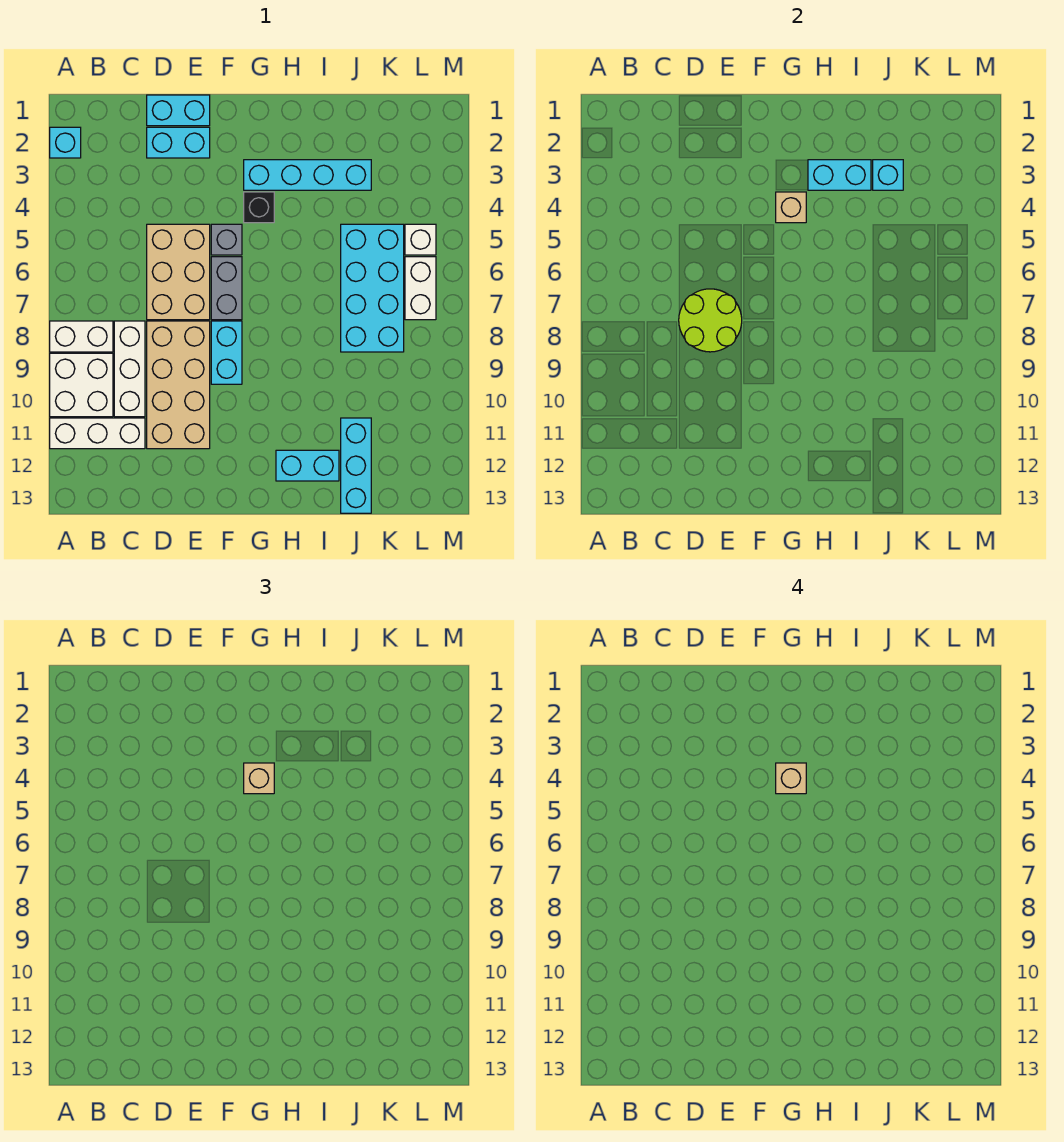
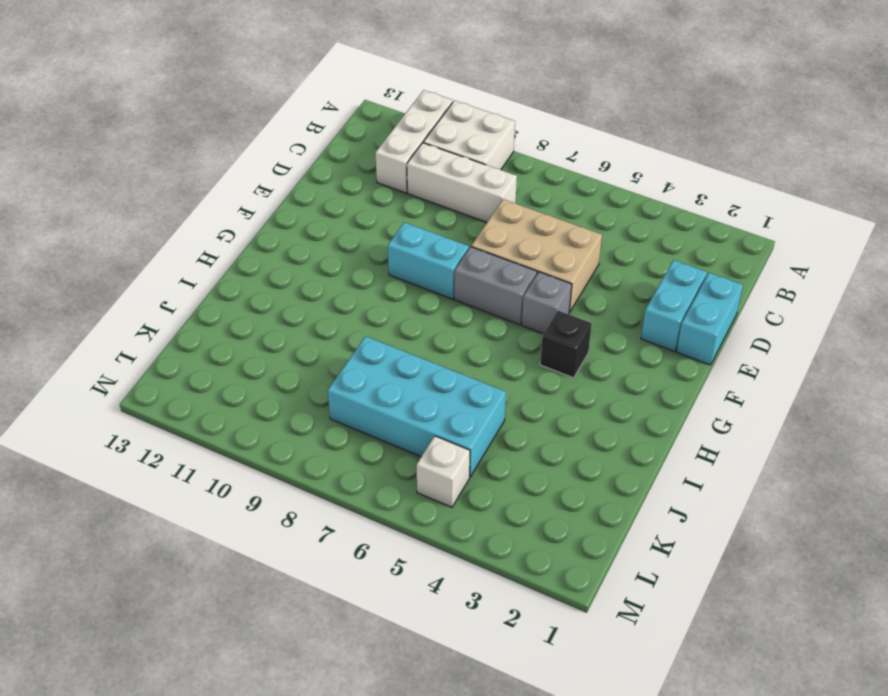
none -> cyan 1x1 brick [50,127,81,158]
none -> white 1x2 brick [50,321,113,352]
none -> tan 2x4 brick [147,321,210,449]

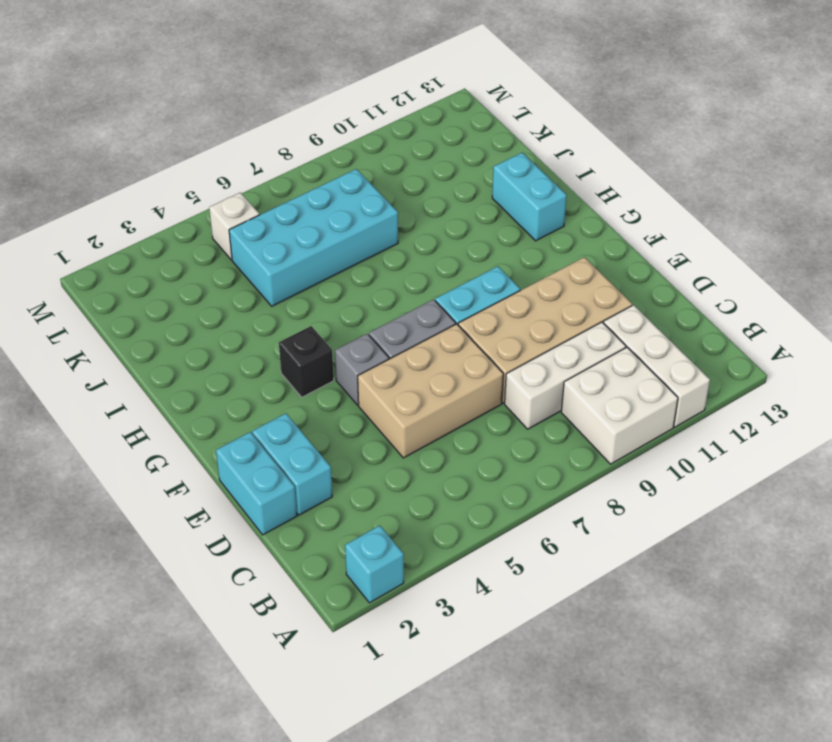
none -> white 1x2 brick [50,321,113,352]
none -> cyan 1x4 brick [244,160,371,190]
none -> cyan 1x3 brick [341,418,371,513]

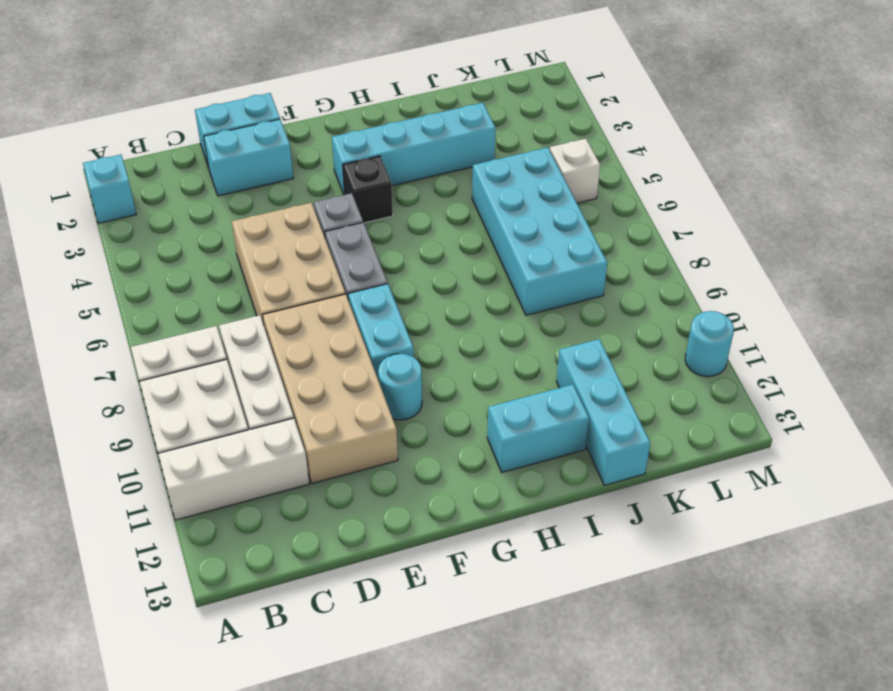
cyan 1x1 round brick [378,354,422,420] -> none
cyan 1x1 round brick [685,311,734,377] -> none
none -> white 1x2 brick [405,257,436,320]
none -> lime 2x2 round brick [679,289,742,352]
none -> tan 1x1 brick [776,192,806,223]

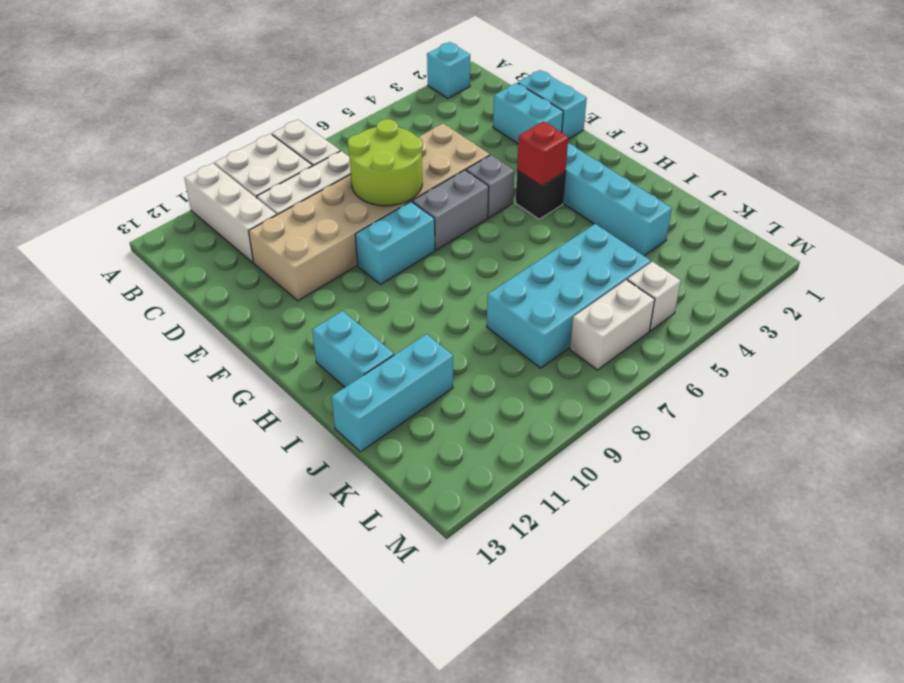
red 1x1 brick [517,121,568,186] -> tan 1x1 brick [776,192,806,223]
none -> cyan 1x2 brick [808,160,871,190]
none -> cyan 1x1 brick [873,160,903,190]
none -> tan 1x1 brick [244,763,274,794]

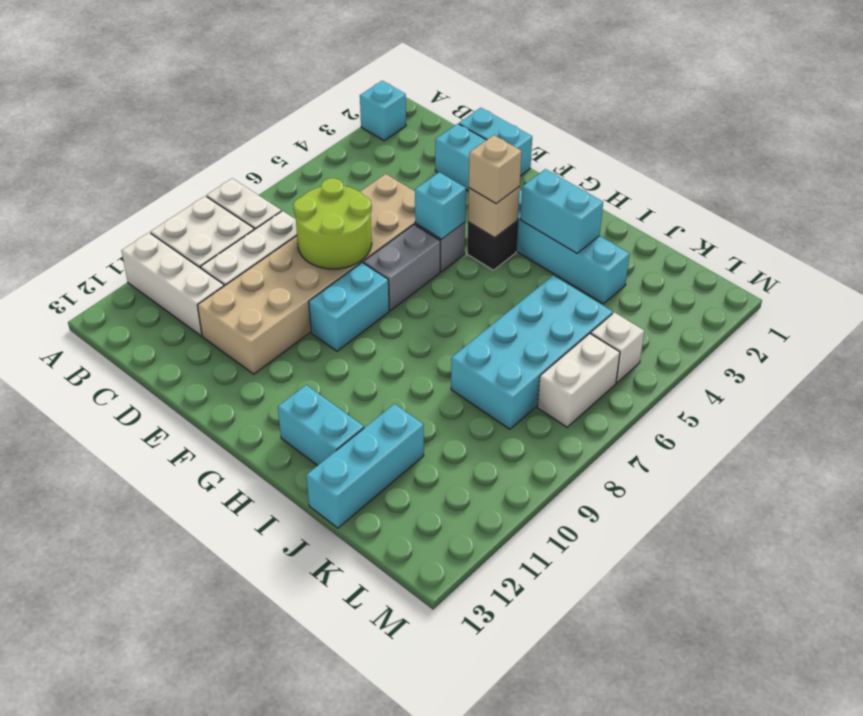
cyan 1x1 brick [415,172,466,239] -> cyan 1x1 brick moved to [873,160,903,190]
none -> tan 1x1 brick [776,763,806,794]

